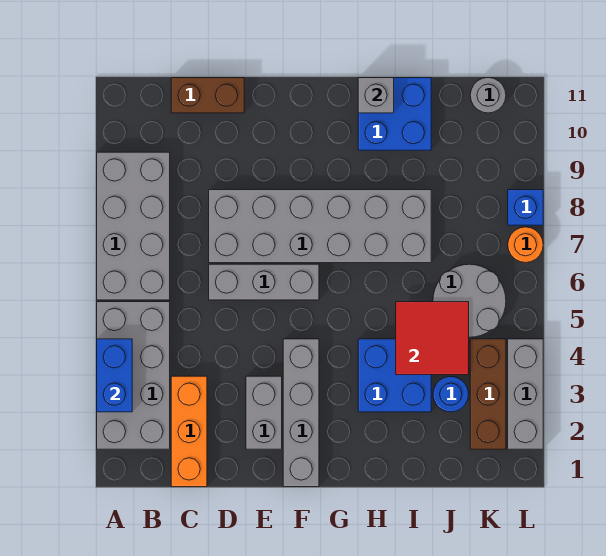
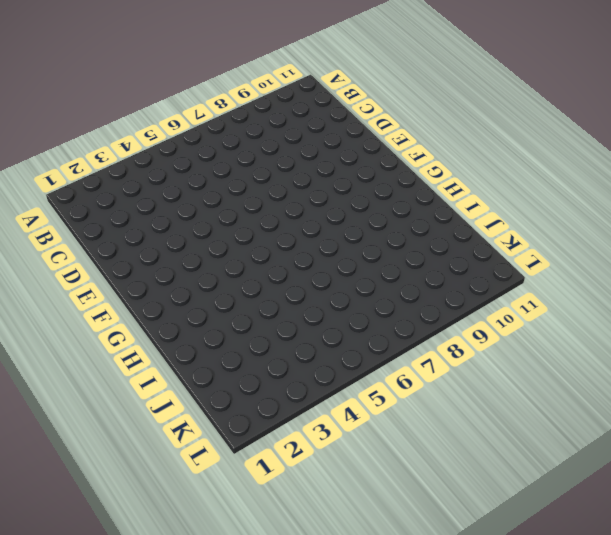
none -> grey 2x4 brick [97,302,170,449]
none -> grey 2x4 brick [97,152,170,300]
none -> orange 1x3 brick [171,376,207,487]

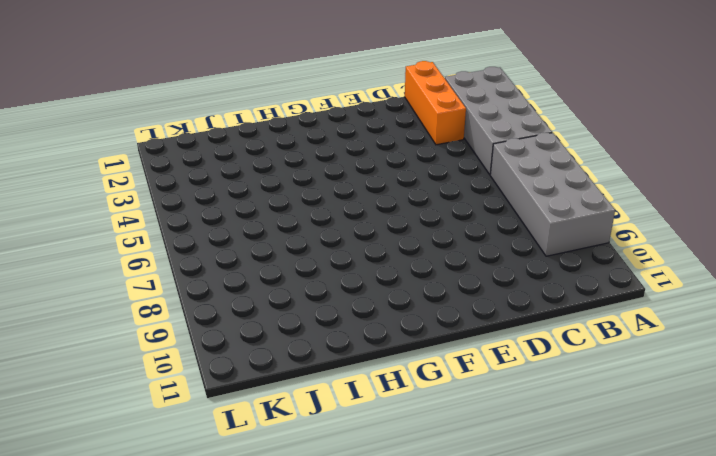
none -> brown 1x2 brick [171,78,244,113]
none -> grey 1x3 brick [209,264,319,300]
none -> grey 2x6 brick [209,190,431,263]

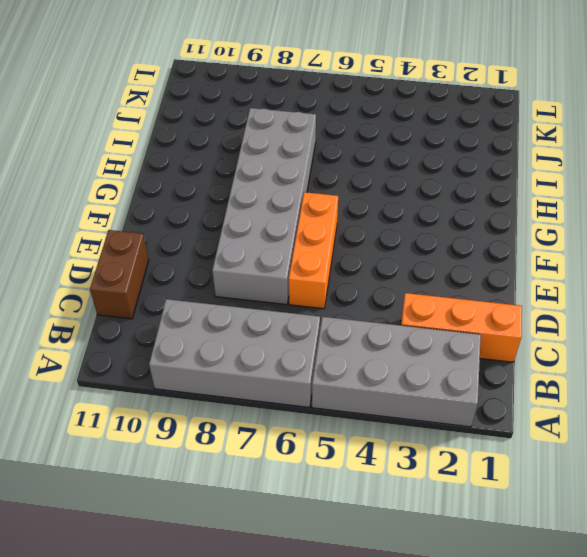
orange 1x3 brick [289,192,338,309] -> grey 1x3 brick [209,264,319,300]
none -> grey 1x2 brick [246,376,282,449]
none -> grey 1x4 brick [283,339,319,487]
none -> blue 2x2 brick [358,339,431,412]

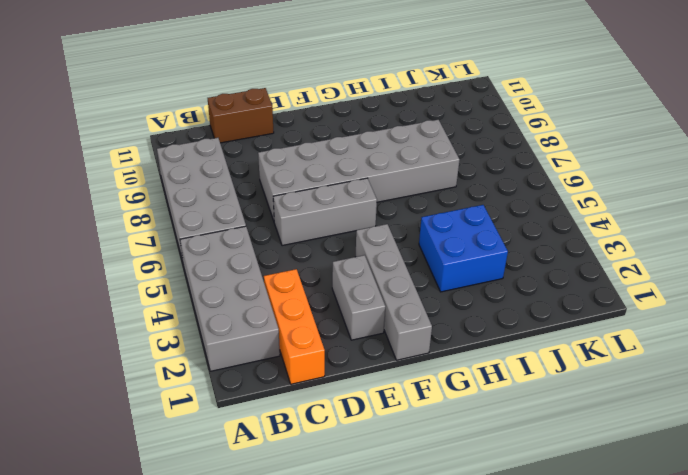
none -> blue 2x2 brick [358,78,431,150]
none -> blue 1x1 round brick [433,377,469,412]
none -> grey 2x2 round brick [433,264,506,337]

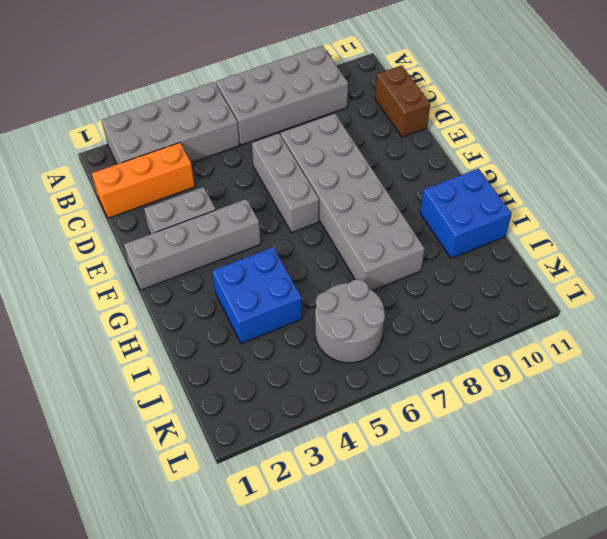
none -> blue 1x1 round brick [433,377,469,412]
none -> brown 1x3 brick [470,339,506,449]
none -> grey 1x1 round brick [470,78,506,113]

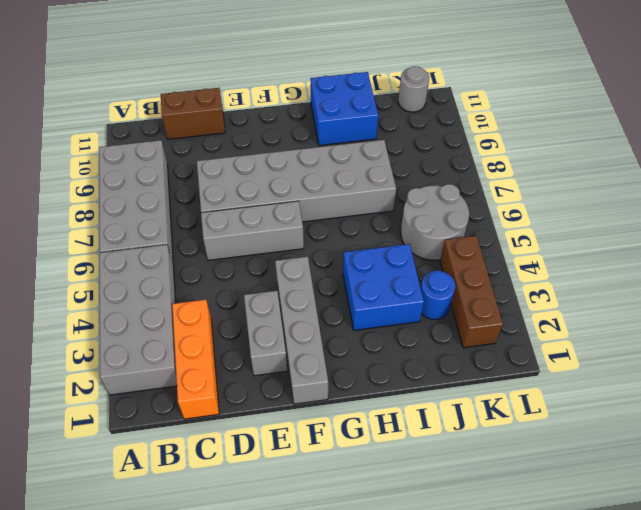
none -> grey 1x3 brick [508,339,543,449]
none -> orange 1x1 round brick [508,227,543,263]
none -> blue 1x1 brick [508,190,543,225]

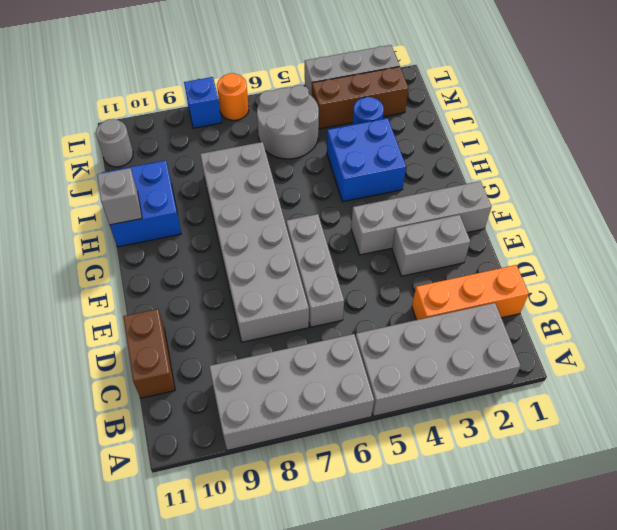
none -> blue 1x2 brick [97,339,132,412]
none -> red 2x2 tile [396,302,469,375]

